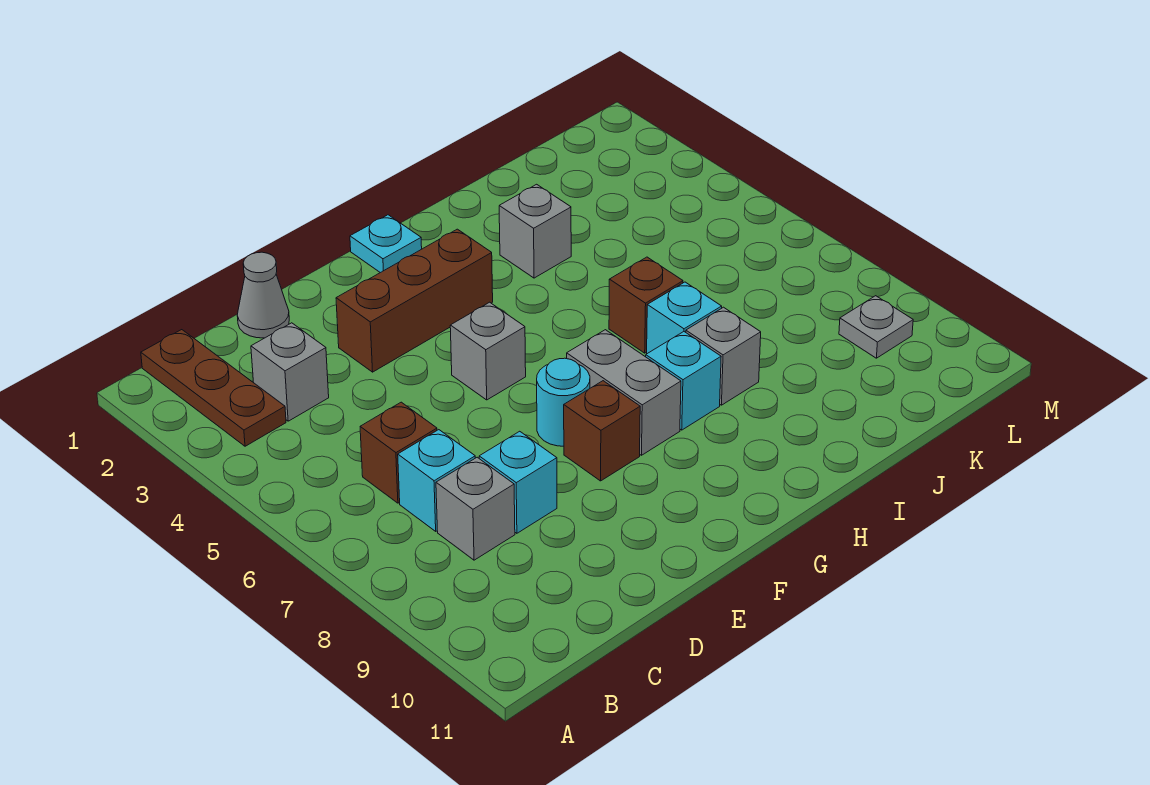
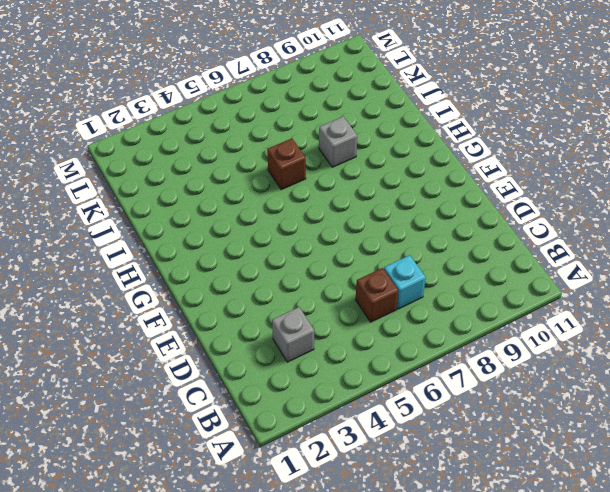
none -> brown 1x3 plate [141,330,286,446]
none -> grey 1x1 brick [436,457,515,560]
none -> grey 1x1 cone [237,252,289,338]

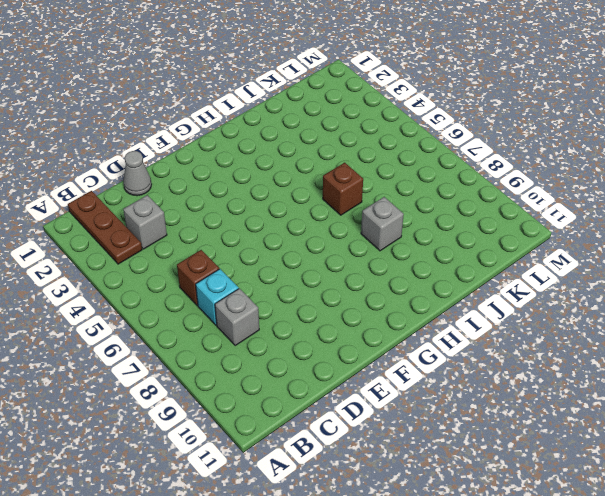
none -> cyan 1x1 brick [479,431,557,533]
none -> brown 1x3 brick [336,229,493,372]
none -> grey 1x1 brick [450,302,526,400]

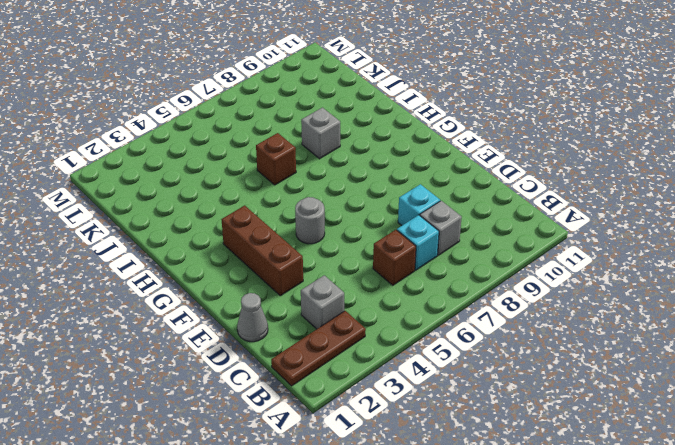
grey 1x1 round brick [295,197,325,244] -> grey 1x1 brick [450,302,526,400]
none -> cyan 1x1 round brick [537,358,590,446]
none -> brown 1x1 brick [564,381,640,481]
none -> cyan 1x1 plate [350,215,422,273]

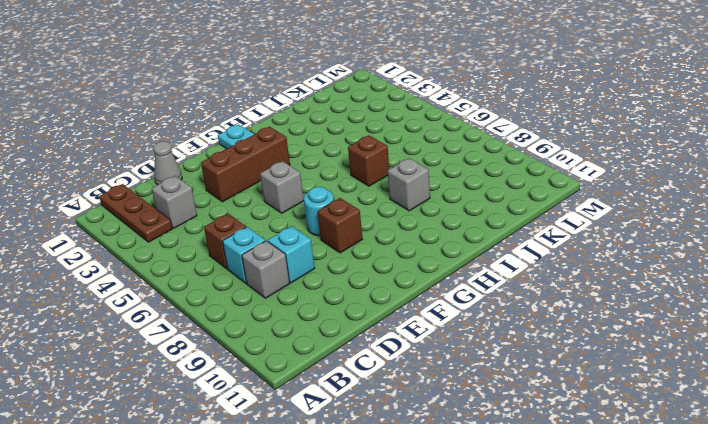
none -> grey 1x2 brick [567,330,681,455]
none -> cyan 1x1 brick [646,332,721,430]
none -> grey 1x1 brick [499,184,571,278]

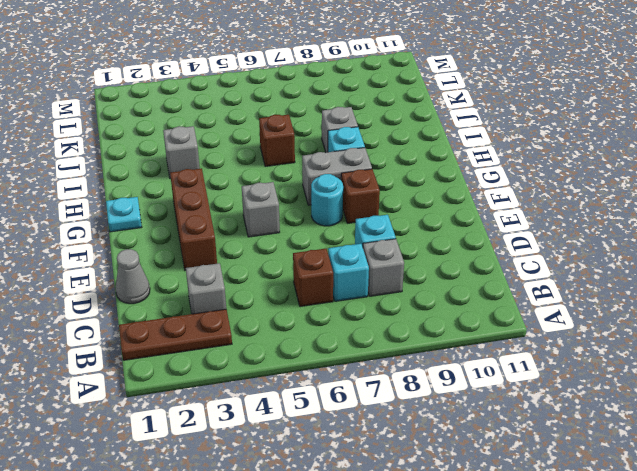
none -> cyan 1x1 brick [647,282,722,354]
none -> grey 1x1 plate [839,296,913,358]

